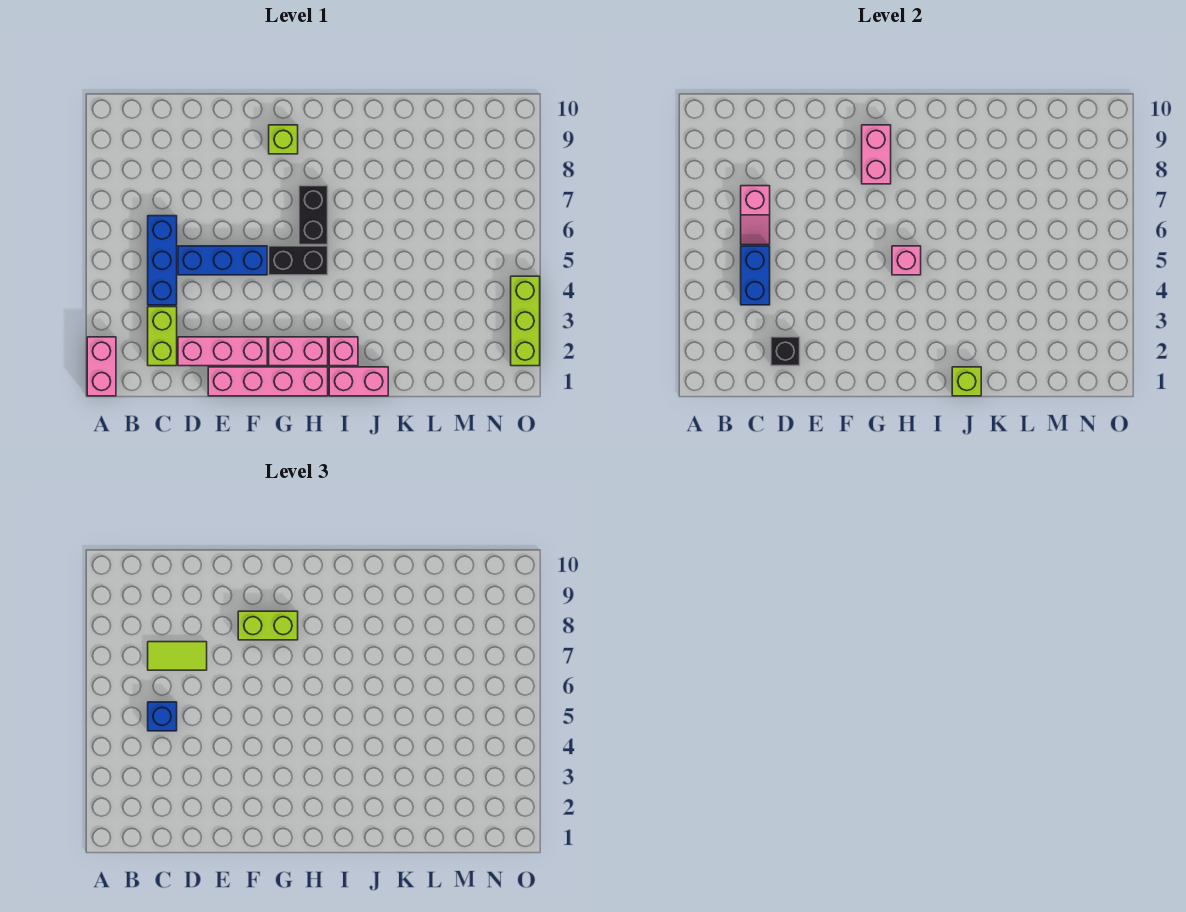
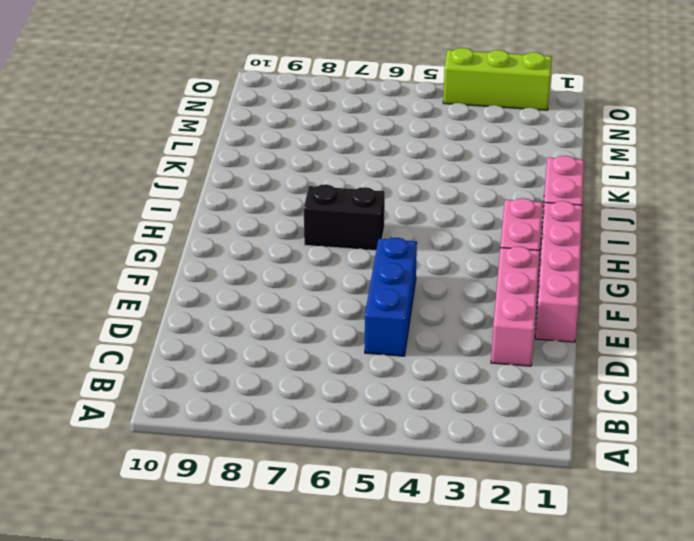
none -> pink 1x2 brick [87,337,116,396]
none -> lime 1x2 brick [148,307,177,366]
none -> blue 1x3 brick [148,216,177,305]

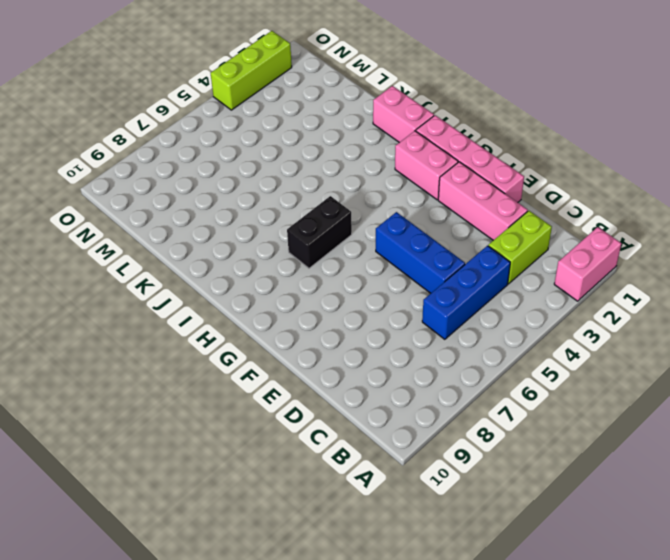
none -> black 1x2 brick [269,246,328,275]
none -> lime 1x1 brick [269,125,298,154]
none -> pink 1x1 brick [329,337,358,366]

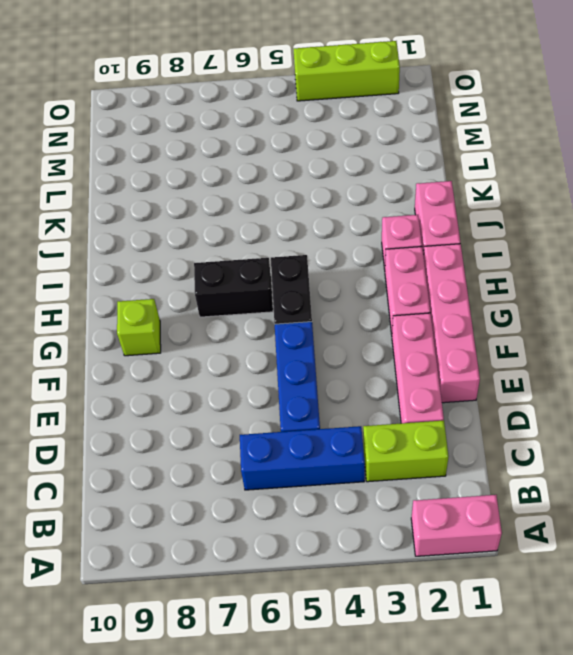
none -> blue 1x2 brick [741,246,770,305]
none -> pink 1x2 slope [741,186,770,245]
none -> black 1x1 brick [771,337,800,366]

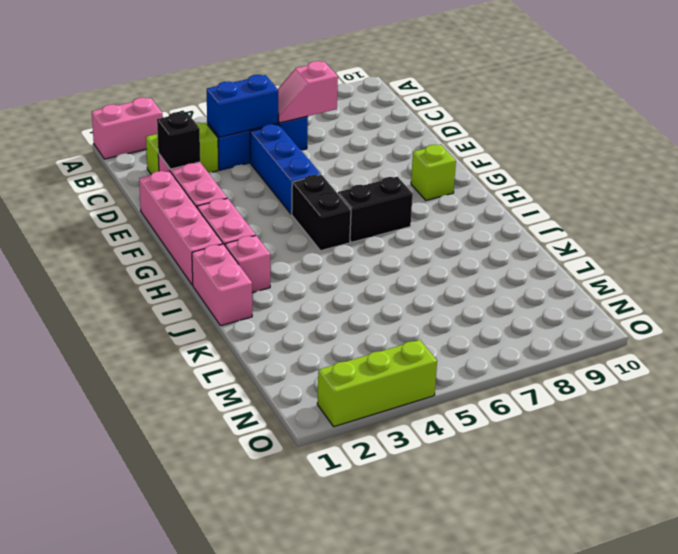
none -> pink 1x2 brick [862,125,891,184]
none -> pink 1x1 brick [892,246,921,275]
none -> lime 1x1 brick [952,367,981,396]

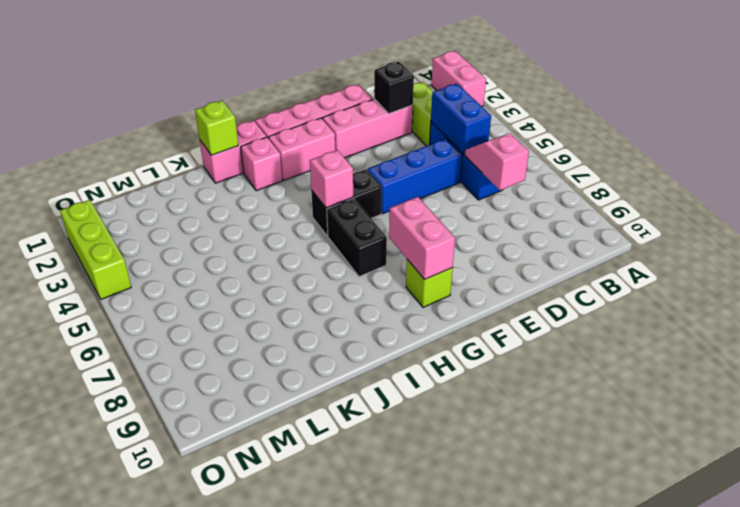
none -> blue 1x1 brick [148,702,177,731]
none -> lime 1x2 tile [148,642,207,670]
none -> lime 1x2 brick [238,611,298,640]

